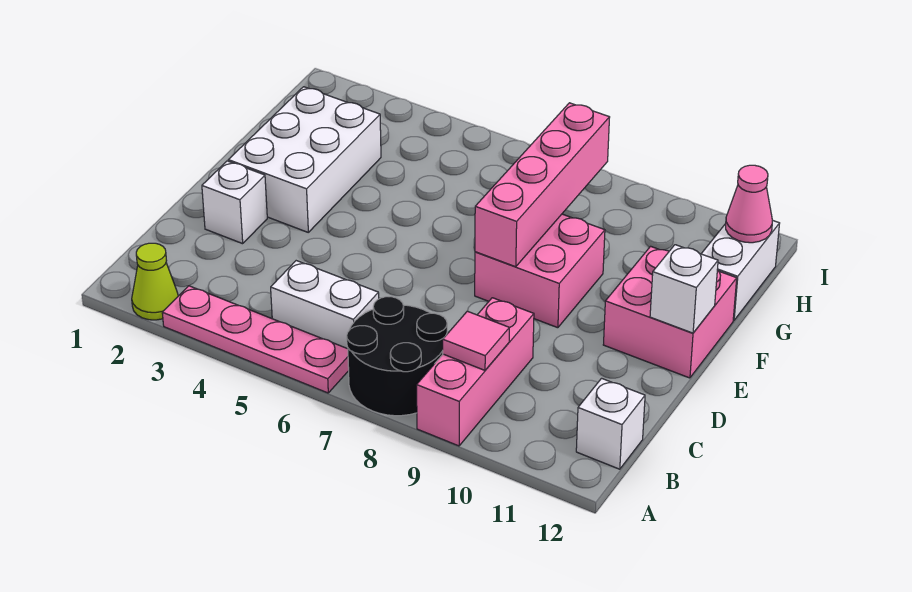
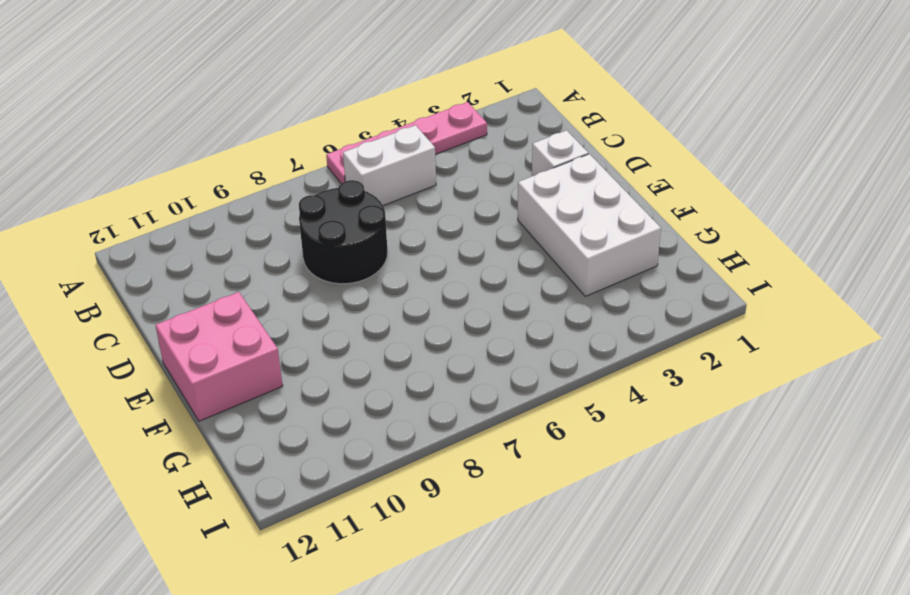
black 2x2 round brick [299,180,388,284] -> black 2x2 round brick moved to [347,297,447,416]
none -> lime 1x1 cone [132,243,178,320]
none -> pink 1x3 brick [417,298,534,446]
none -> white 1x1 brick [576,378,645,469]

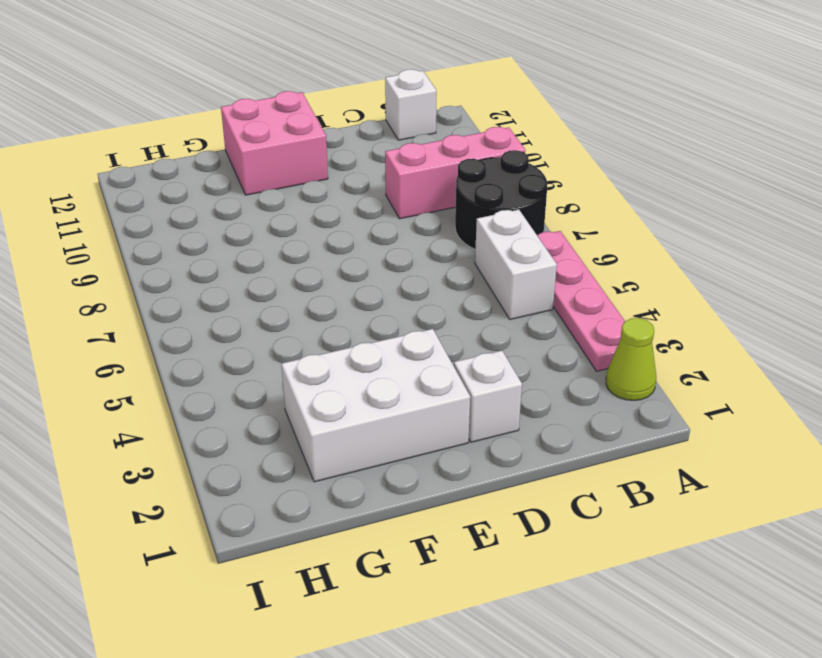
none -> pink 2x2 brick [475,214,605,328]
none -> white 1x2 brick [701,220,780,320]
none -> pink 1x1 tile [443,311,509,370]

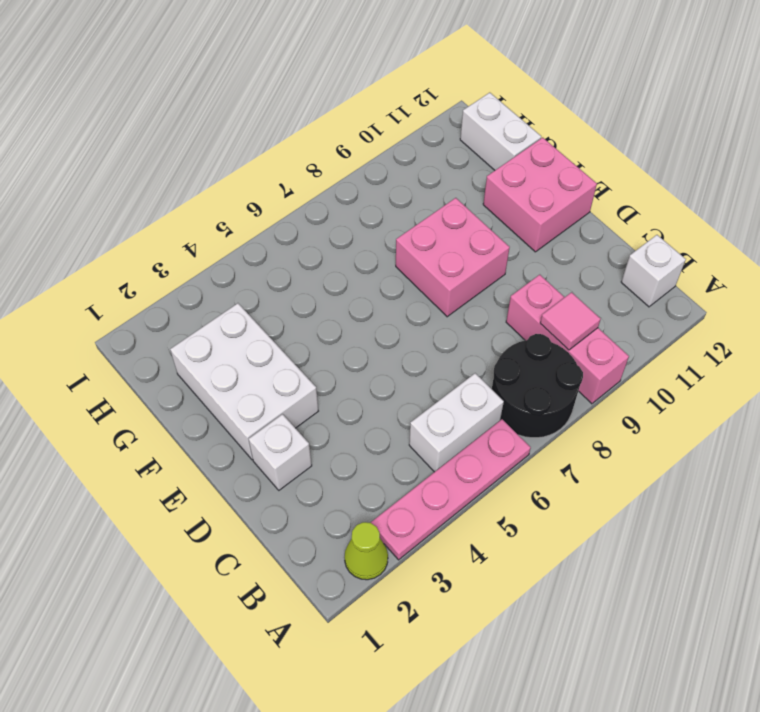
none -> pink 1x4 brick [475,103,610,267]
none -> white 1x1 brick [650,245,718,333]
none -> pink 1x1 cone [726,165,772,243]

